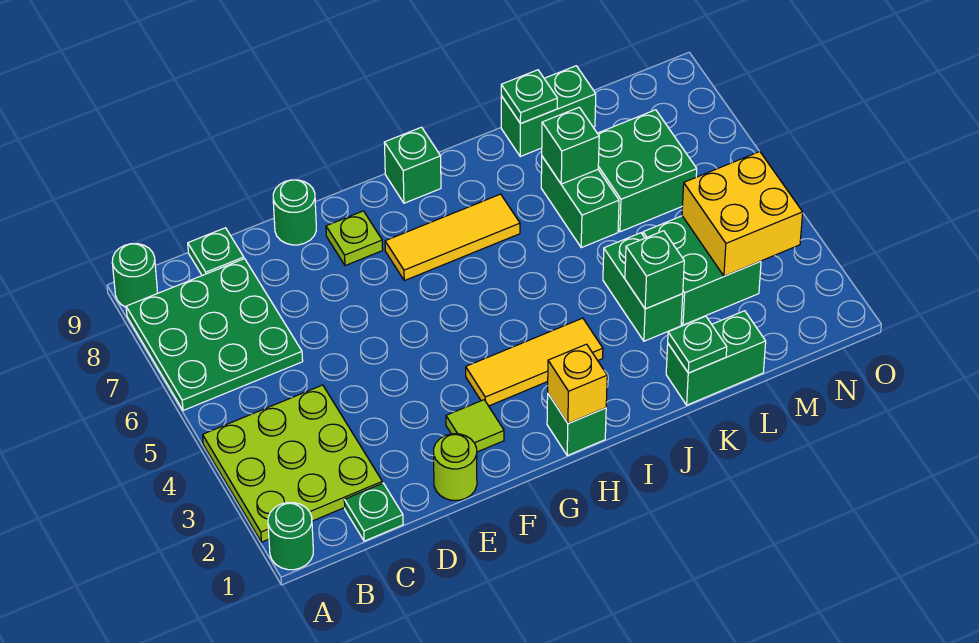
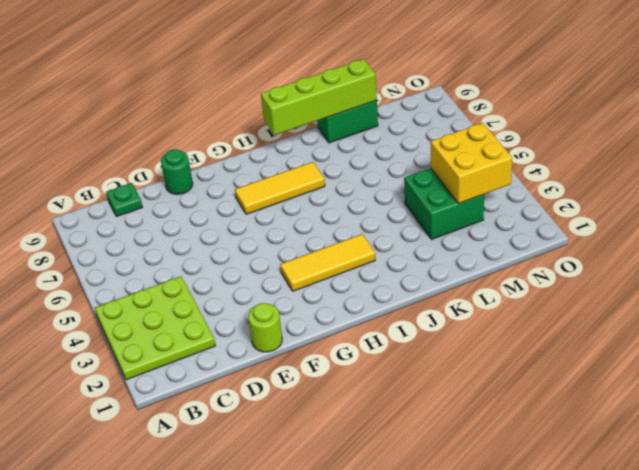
lime 1x4 brick [261,59,377,135] -> green 1x1 plate [501,70,557,124]
none -> green 1x1 round brick [268,503,313,570]
none -> green 3x3 plate [126,259,303,411]
none -> green 1x1 round brick [112,244,157,307]

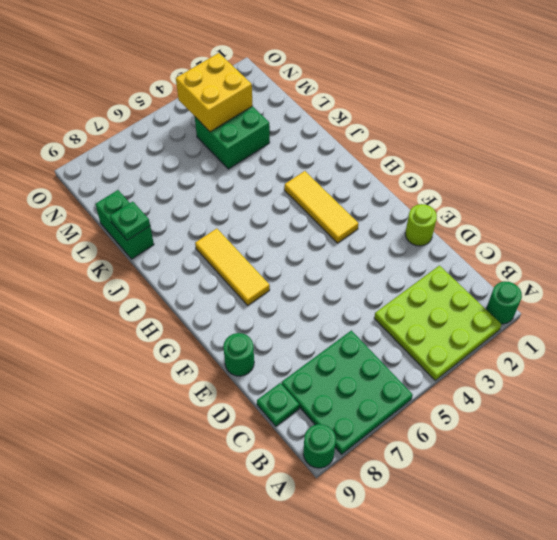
none -> green 1x1 plate [344,483,403,541]
none -> lime 1x1 tile [446,400,504,452]
none -> lime 1x1 plate [326,211,383,266]

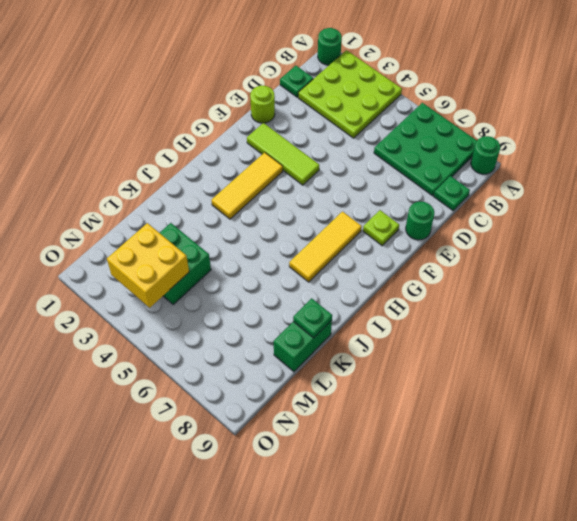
lime 1x3 tile [247,123,319,185] -> lime 1x1 tile [446,400,504,452]
none -> green 1x1 brick [547,394,606,455]
none -> green 1x1 brick [384,127,441,203]
none -> green 1x2 brick [666,311,766,405]

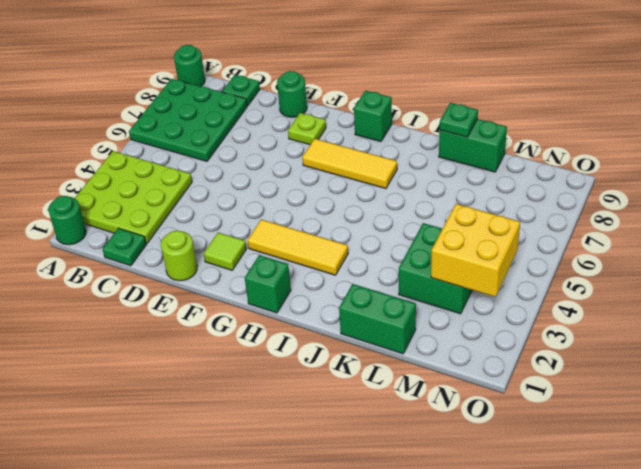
none -> green 1x2 brick [603,233,683,341]
none -> green 1x2 brick [541,157,619,248]
none -> green 2x2 brick [597,110,697,232]

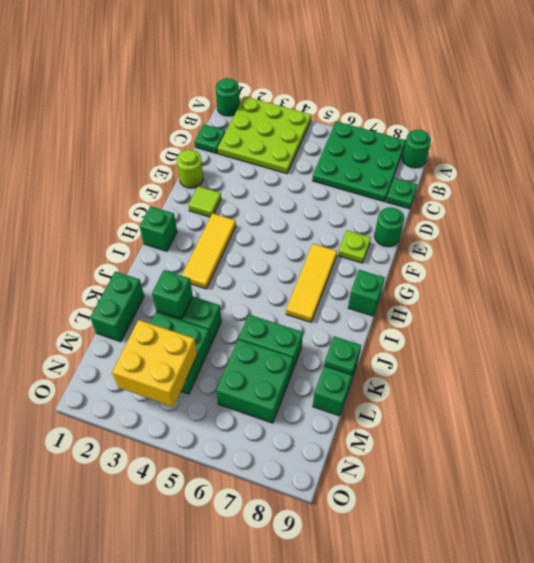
none -> yellow 1x1 brick [548,344,607,424]
none -> green 1x1 plate [668,316,727,373]
none -> green 1x1 brick [542,107,599,184]

